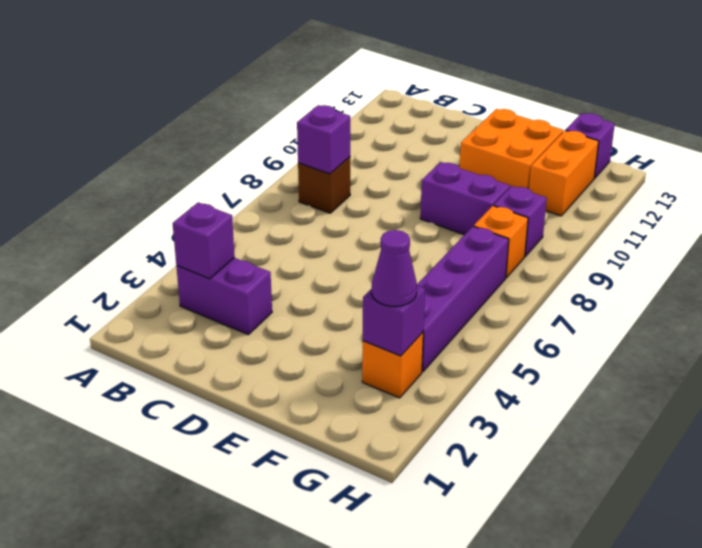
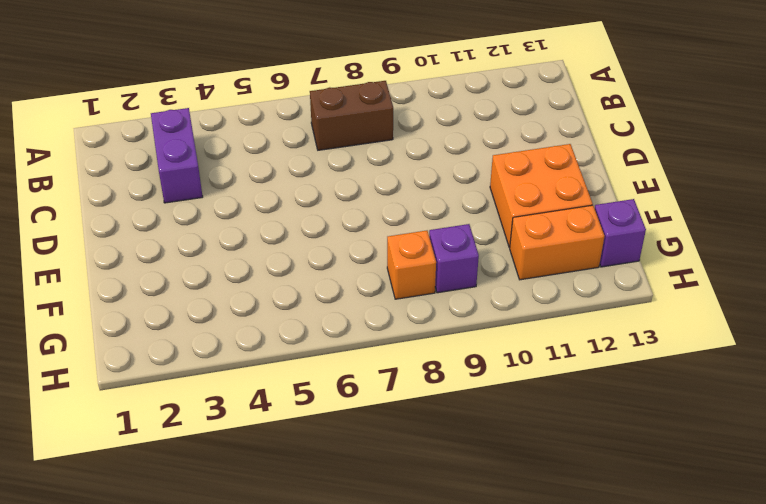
brown 1x2 brick [310,81,393,150] -> brown 1x1 brick [298,157,350,213]
none -> purple 1x2 brick [420,162,510,235]
none -> orange 1x1 brick [362,333,423,398]
none -> purple 1x4 brick [417,226,509,372]

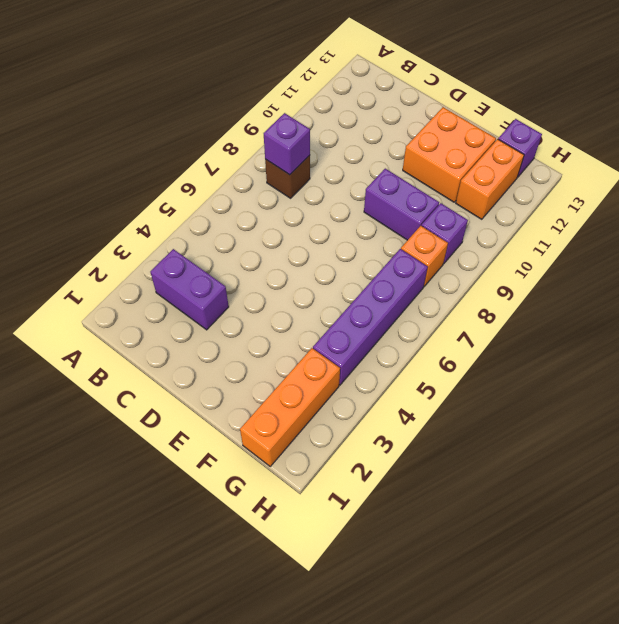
orange 1x3 brick [240,348,340,466] -> orange 1x1 brick [362,333,423,398]
none -> purple 1x1 brick [173,202,235,279]
none -> purple 1x1 brick [363,285,425,356]
none -> purple 1x1 cone [372,230,417,307]

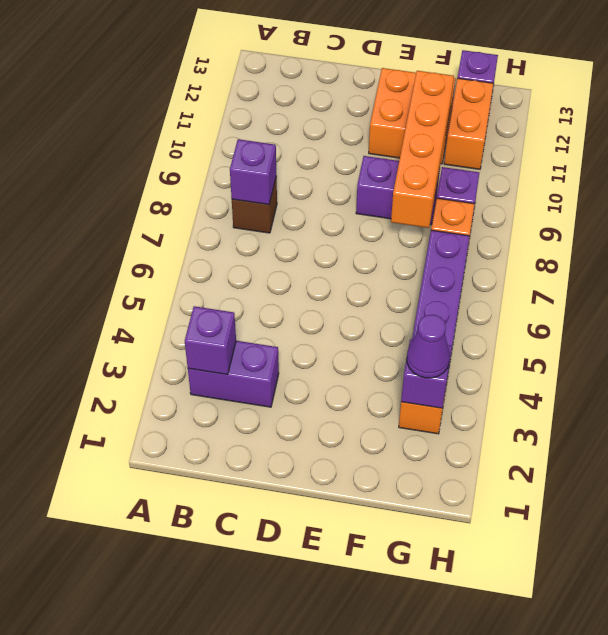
orange 1x4 brick [391,71,454,228] -> none

